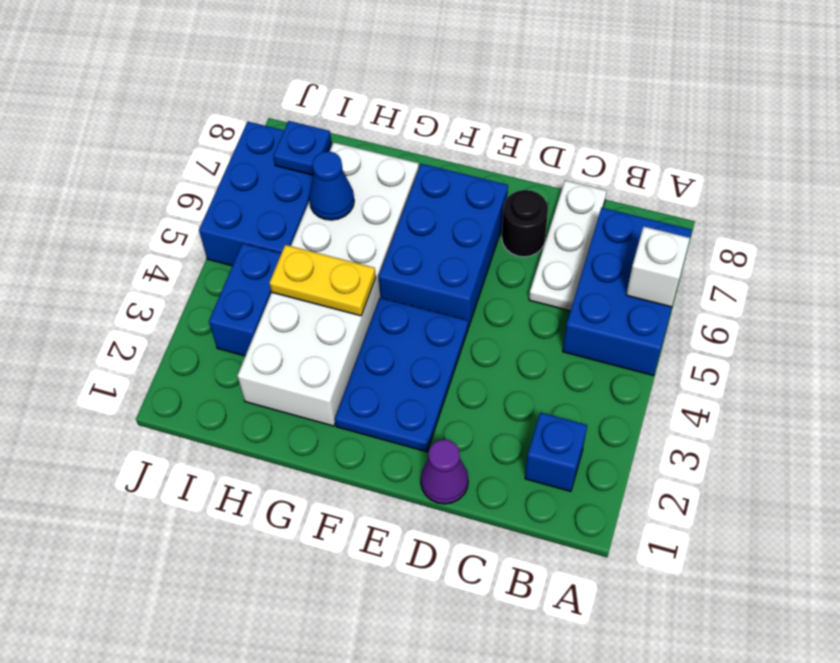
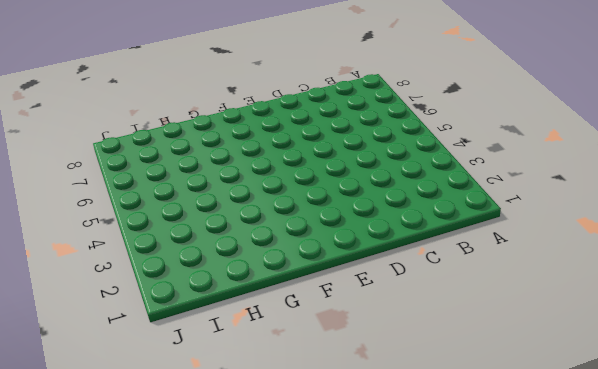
none -> blue 2x3 brick [563,208,692,376]
none -> blue 1x1 brick [525,412,587,491]
none -> white 1x3 plate [529,180,607,311]

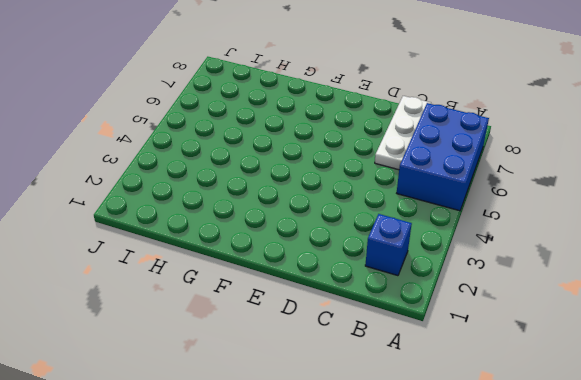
none -> purple 1x1 cone [421,440,468,504]
none -> black 1x1 round brick [502,190,548,257]
none -> blue 2x3 plate [335,298,468,452]

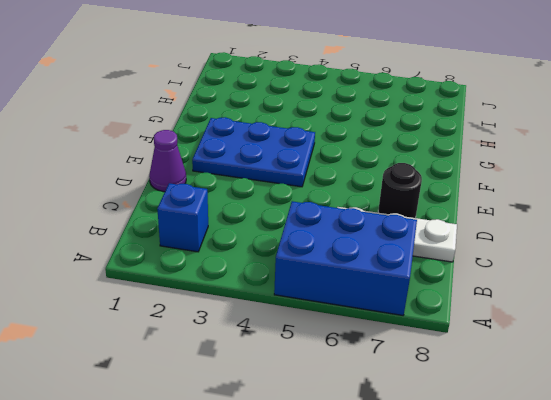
none -> blue 2x3 brick [379,164,508,327]
none -> white 2x6 brick [237,142,419,426]
none -> blue 1x2 brick [209,243,281,356]

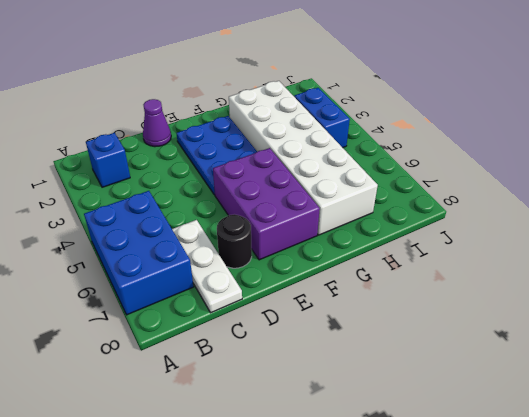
purple 2x3 brick [213,148,320,260] -> blue 2x3 brick [379,164,508,327]
none -> blue 2x3 brick [199,122,332,266]
none -> white 1x1 brick [626,227,690,307]
none -> yellow 1x2 plate [269,245,376,316]

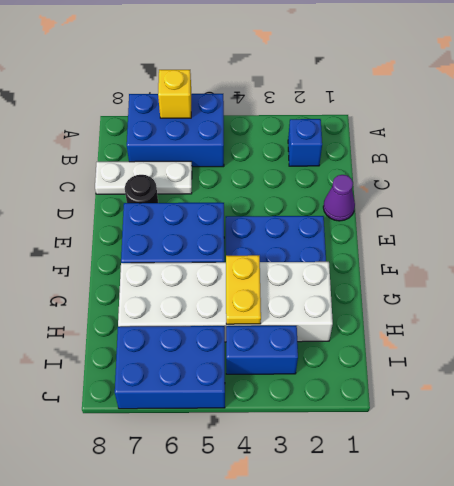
yellow 1x1 brick [158,70,191,118] -> white 1x1 brick [626,227,690,307]
none -> blue 1x1 cone [309,151,354,220]
none -> blue 1x1 plate [274,121,331,175]

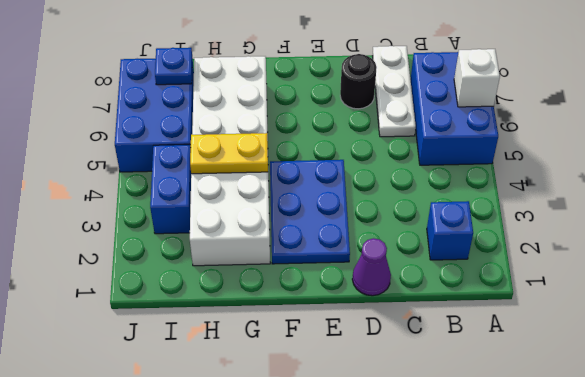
none -> blue 2x3 brick [379,164,508,327]
none -> blue 1x1 cone [309,151,354,220]

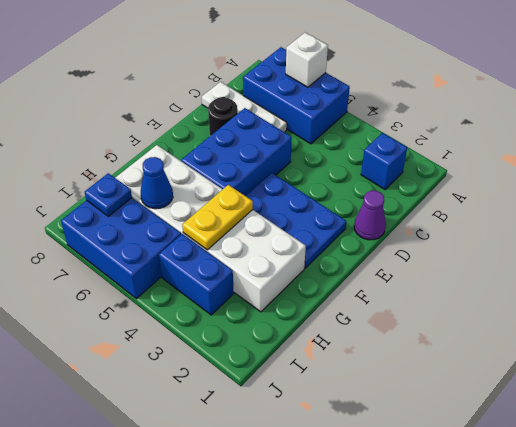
blue 2x3 brick [181,108,292,196] -> blue 2x3 brick turned to [379,164,508,327]

